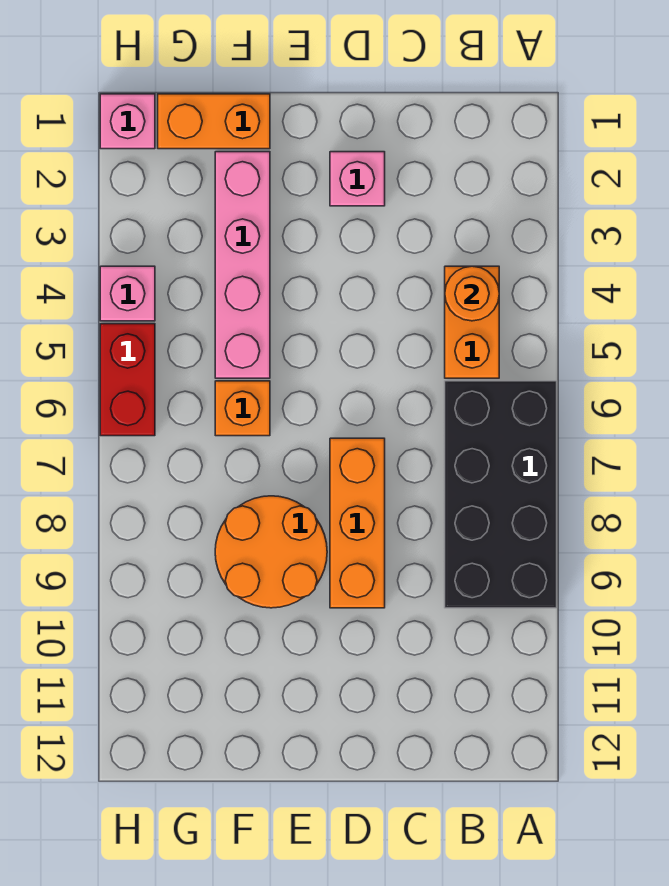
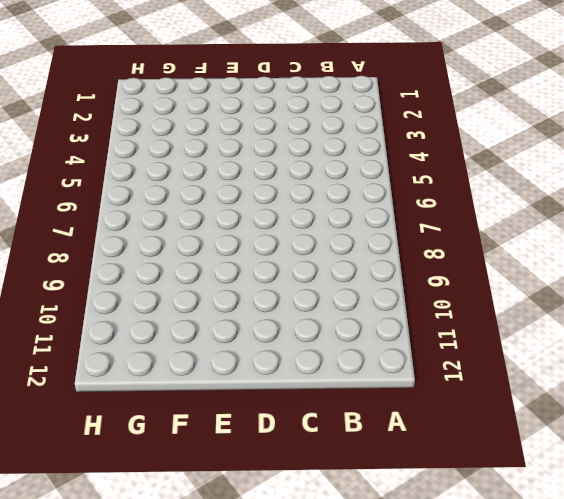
none -> black 2x4 brick [445,381,557,608]
none -> orange 1x2 brick [445,266,499,378]
none -> pink 1x1 brick [330,152,385,206]

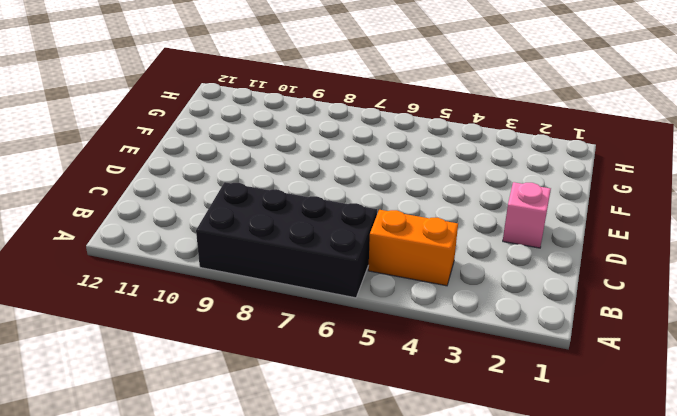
none -> orange 1x3 brick [330,438,385,608]
none -> orange 2x2 round brick [215,496,327,608]
none -> orange 1x2 brick [158,94,270,149]

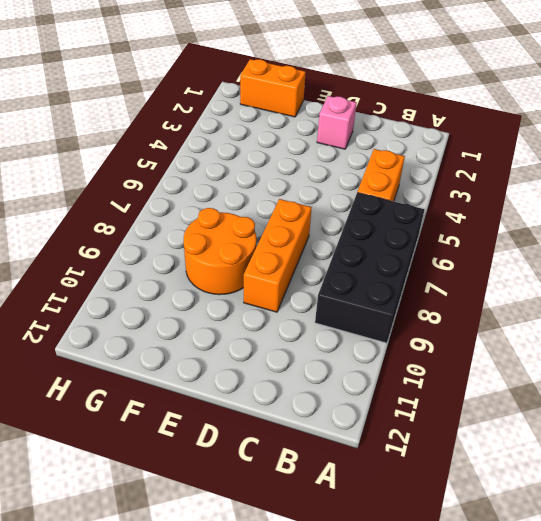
none -> pink 1x4 brick [215,152,270,378]
none -> orange 1x1 brick [215,381,270,436]
none -> pink 1x1 brick [100,94,155,149]

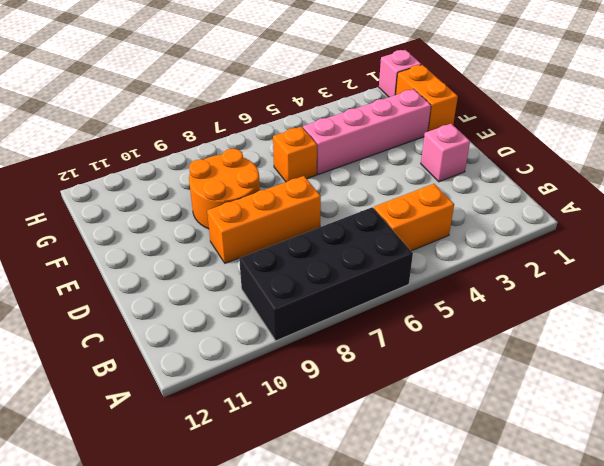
none -> pink 1x1 brick [100,266,155,321]
none -> red 1x2 brick [100,324,155,436]
none -> orange 1x1 round brick [445,266,499,321]

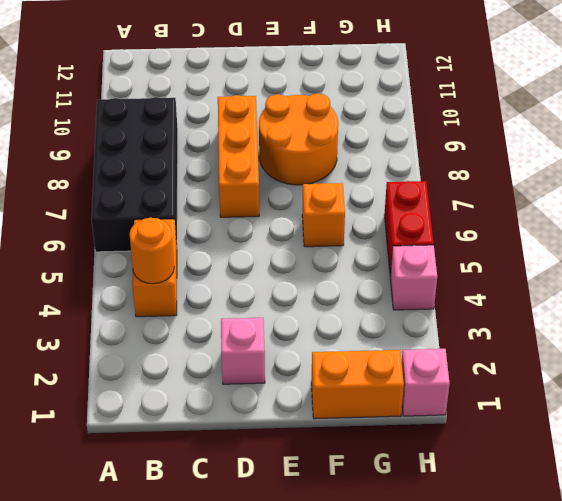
none -> pink 1x4 brick [215,152,270,378]

